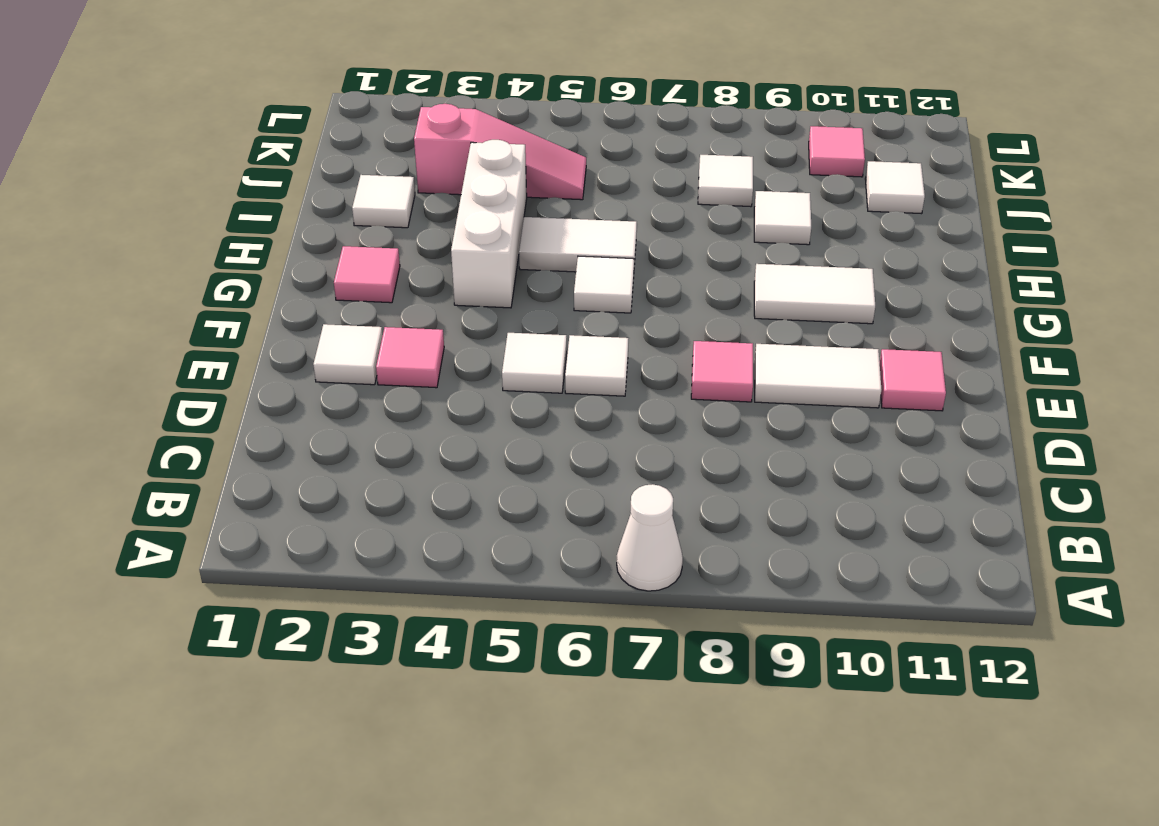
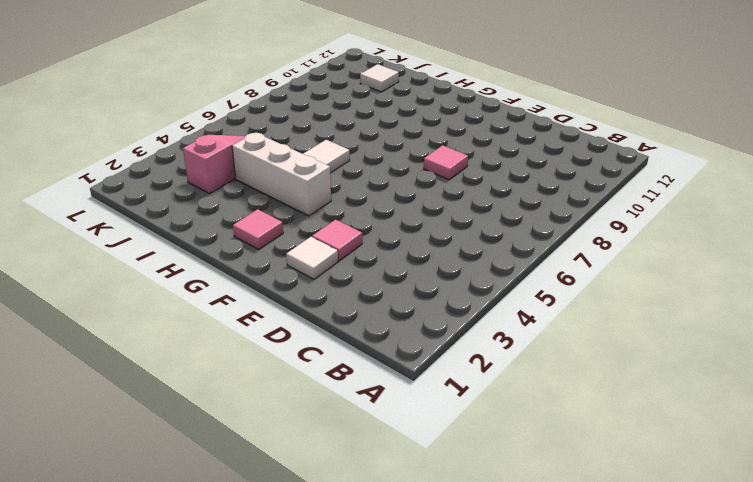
none -> white 1x1 cone [617,484,683,591]
none -> white 1x1 tile [502,333,567,393]
none -> white 1x1 tile [565,335,628,396]

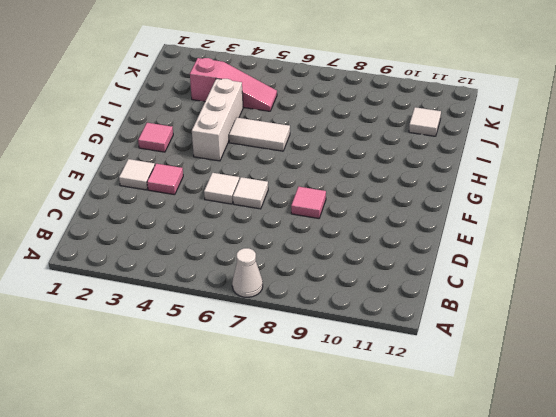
none -> white 1x2 tile [755,344,881,408]
none -> pink 1x1 tile [880,349,946,411]
none -> white 1x1 tile [574,256,634,313]

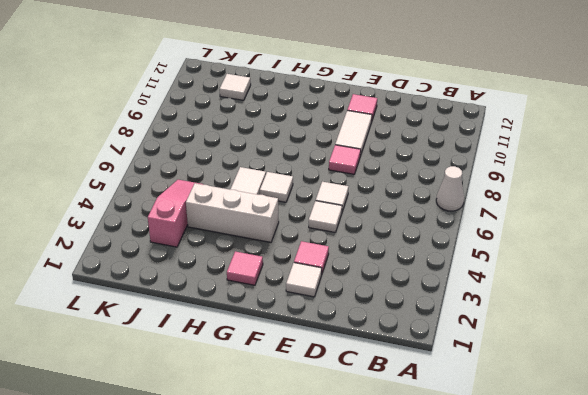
none -> white 1x2 tile [754,264,875,324]
none -> white 1x1 tile [352,175,415,228]
none -> white 1x1 tile [754,191,811,245]

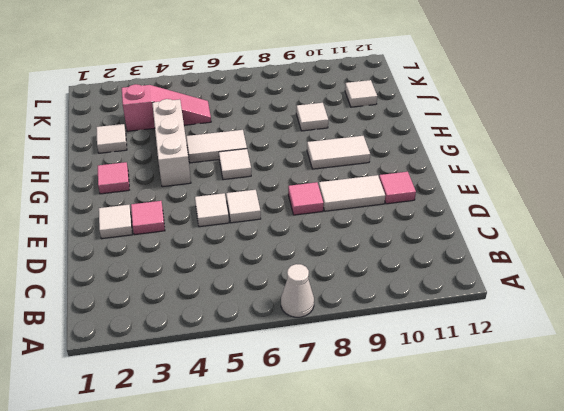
none -> white 1x1 tile [698,155,753,207]
none -> pink 1x1 tile [809,126,865,177]

